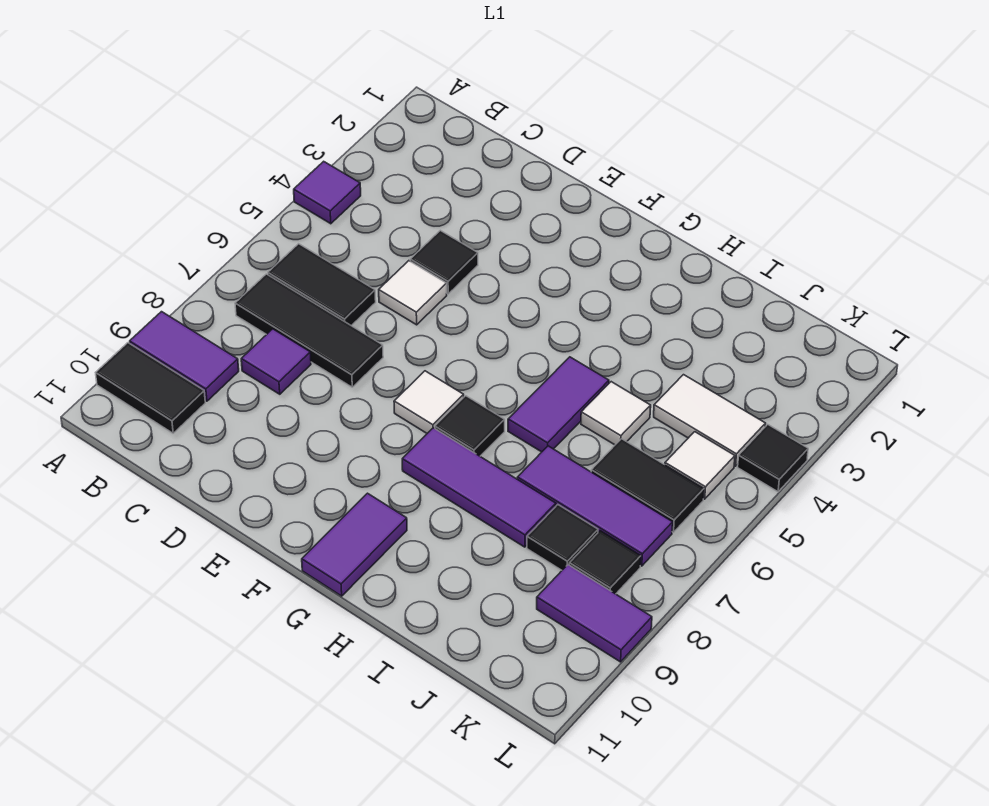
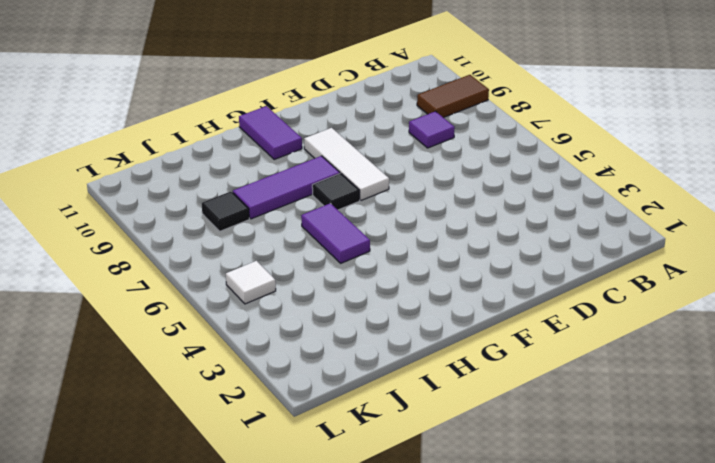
brown 1x2 tile [417,75,489,118] -> purple 1x2 tile [130,312,239,401]
white 1x3 tile [304,128,389,200] -> white 1x1 tile [394,371,464,433]
none -> purple 1x1 tile [294,161,361,224]
none -> black 1x2 tile [96,343,205,433]
none -> black 1x2 tile [268,244,376,326]

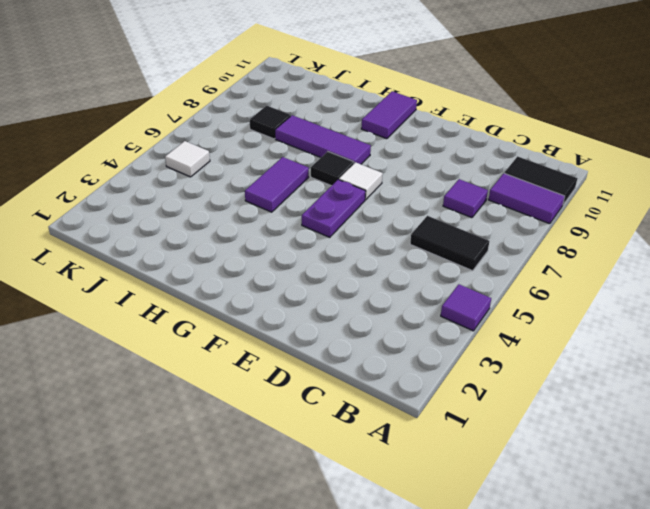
purple 1x2 plate [302,180,366,237] -> none
none -> black 1x3 tile [235,274,383,387]
none -> black 1x1 tile [410,230,478,294]
none -> white 1x1 tile [379,261,447,325]

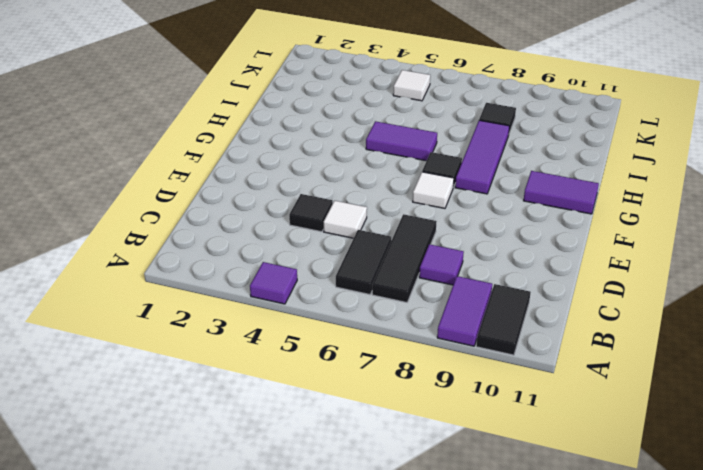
none -> white 1x1 tile [581,382,651,445]
none -> purple 1x3 tile [517,446,673,566]
none -> white 1x2 tile [654,375,766,466]

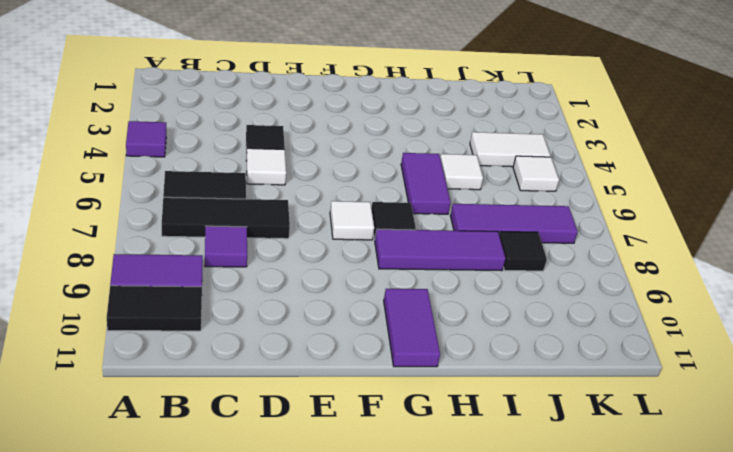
none -> black 1x2 tile [591,439,704,532]
none -> black 1x1 tile [569,531,641,594]
none -> purple 1x2 tile [537,565,652,662]

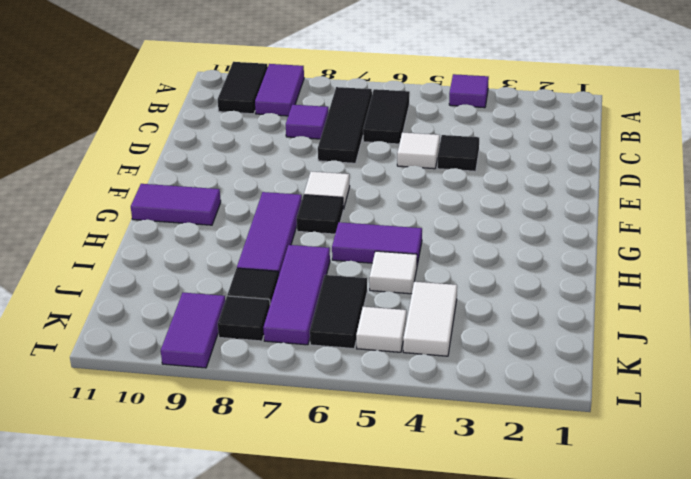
none -> black 1x1 tile [738,424,808,492]

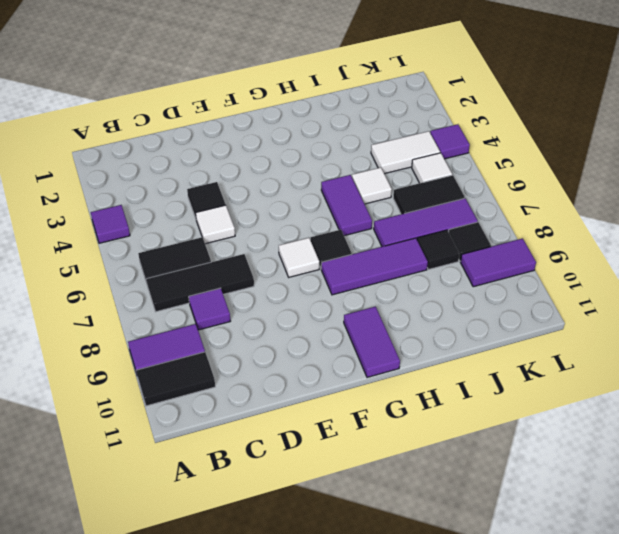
purple 1x1 tile [430,124,470,159] -> black 1x1 tile [738,424,808,492]

